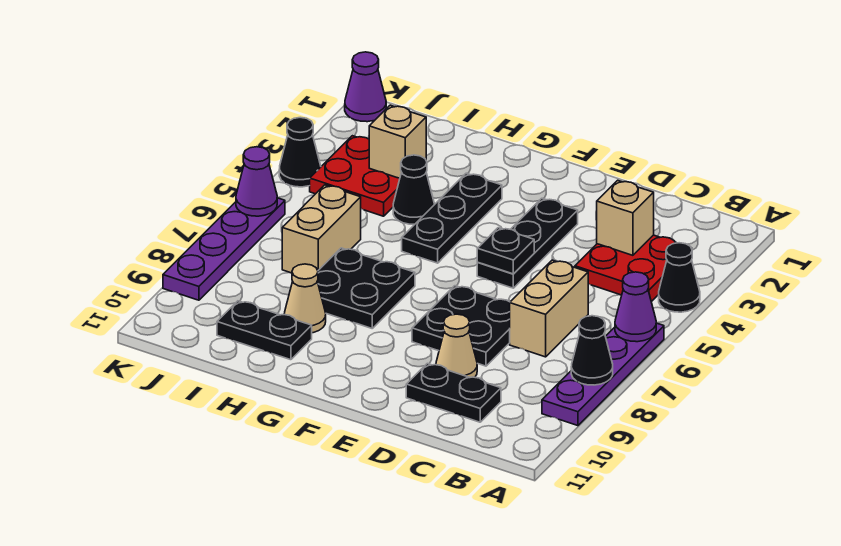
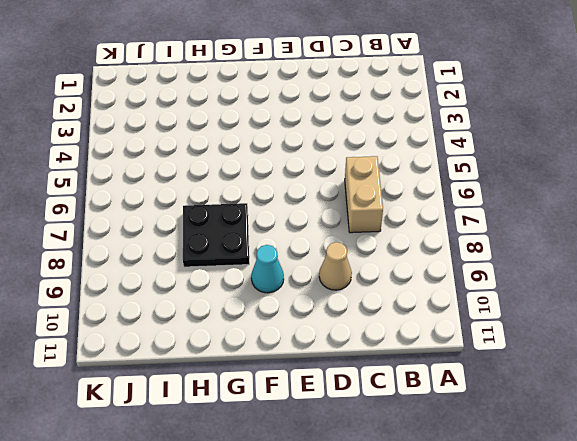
cyan 1x1 cone [251,245,284,293] -> none
none -> black 1x1 cone [659,243,700,312]
none -> purple 1x4 plate [542,323,664,426]
none -> red 2x2 plate [575,235,675,302]

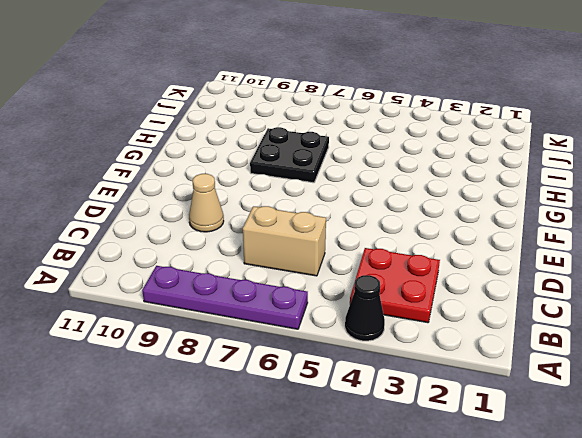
none -> black 1x2 plate [406,363,501,422]
none -> black 2x2 plate [412,286,510,366]
none -> black 1x3 plate [477,198,578,288]

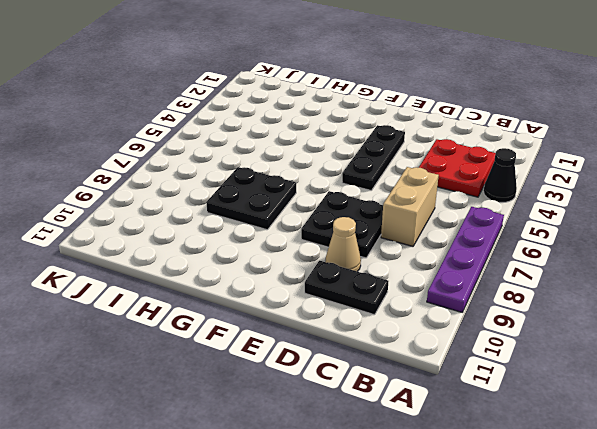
none -> black 1x3 plate [402,173,502,263]
none -> black 1x1 cone [393,155,435,224]
none -> tan 1x1 cone [284,264,326,333]

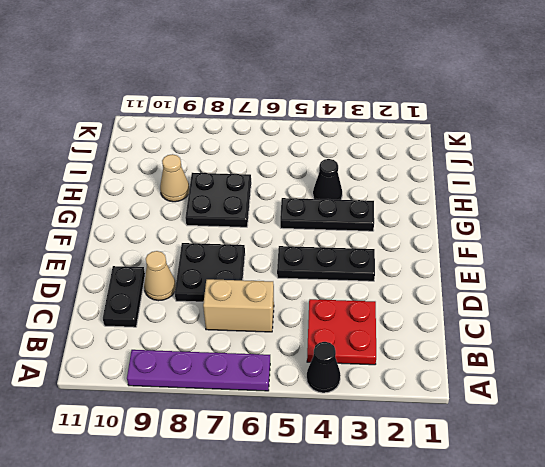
none -> black 1x2 plate [217,301,312,360]
none -> red 2x2 plate [310,136,400,216]
none -> tan 1x2 brick [282,185,361,273]

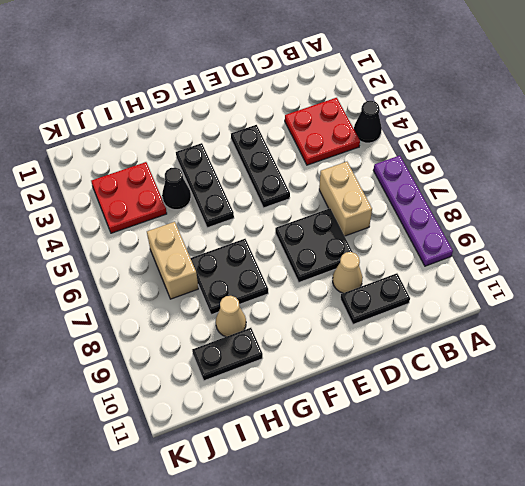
none -> purple 1x1 cone [345,52,386,122]
none -> black 1x1 cone [279,117,321,187]
none -> purple 1x4 plate [163,198,285,300]

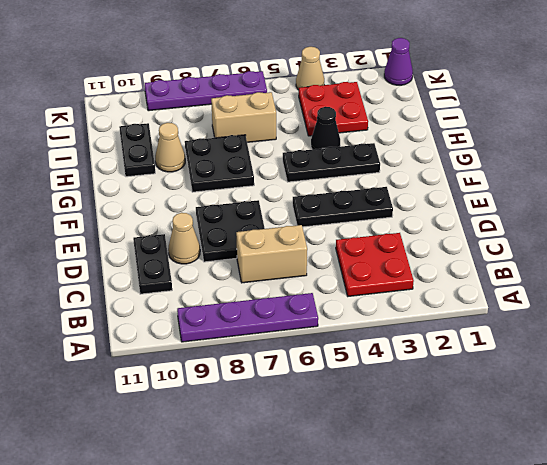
tan 1x1 cone [296,47,324,90] -> black 1x1 cone [279,117,321,187]
none -> black 1x1 cone [659,243,700,312]
none -> purple 1x1 cone [615,272,656,342]
none -> black 1x1 cone [571,316,613,385]

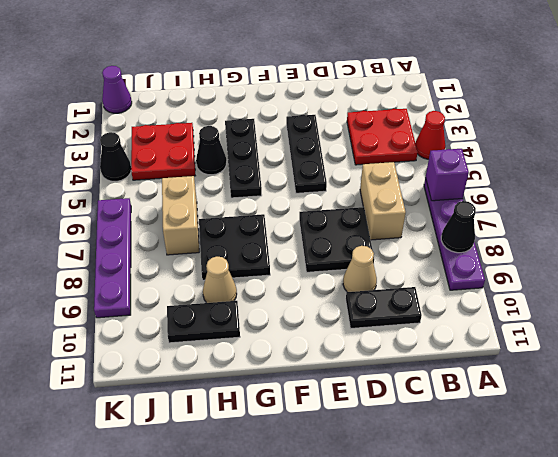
red 1x1 cone [416,111,445,159] -> black 1x1 cone [659,243,700,312]
purple 1x1 brick [426,149,469,201] -> purple 1x1 cone [615,272,656,342]
none -> tan 1x1 brick [597,180,654,255]
none -> black 1x1 plate [477,228,534,274]
none -> tan 1x1 brick [369,105,426,178]

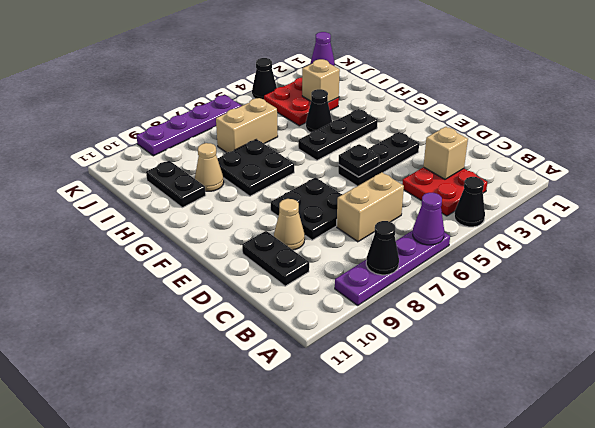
none -> purple 1x1 cone [236,147,277,216]

